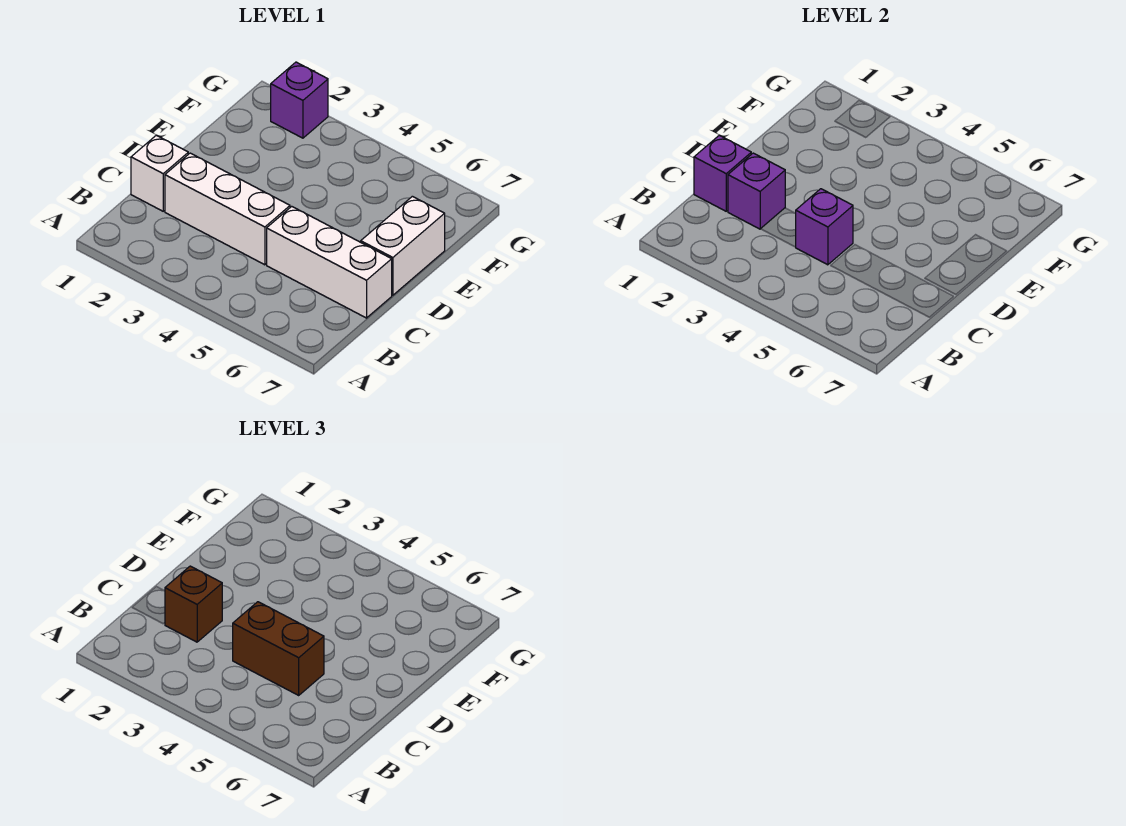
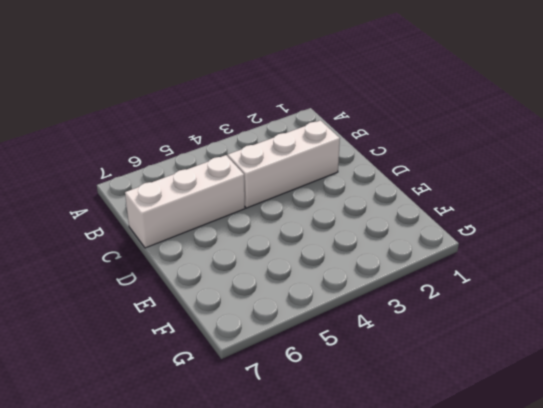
none -> white 1x1 brick [131,135,188,211]
none -> white 1x2 brick [361,196,445,295]

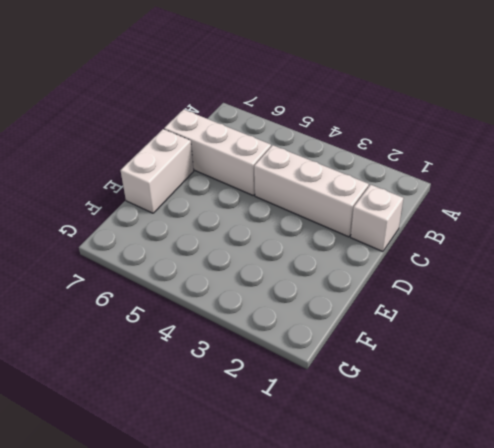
none -> purple 1x1 brick [271,62,328,138]
none -> purple 1x1 brick [694,135,751,211]

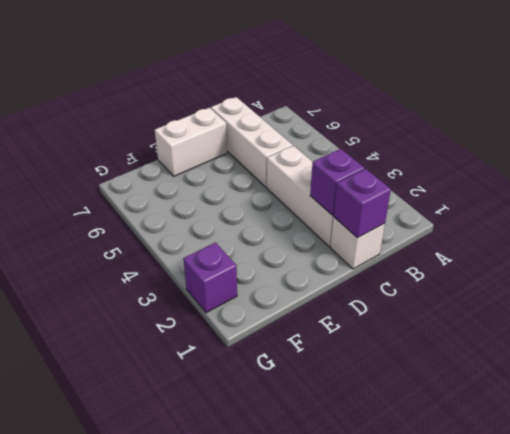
none -> purple 1x1 brick [795,189,853,265]
none -> brown 1x1 brick [165,566,222,642]

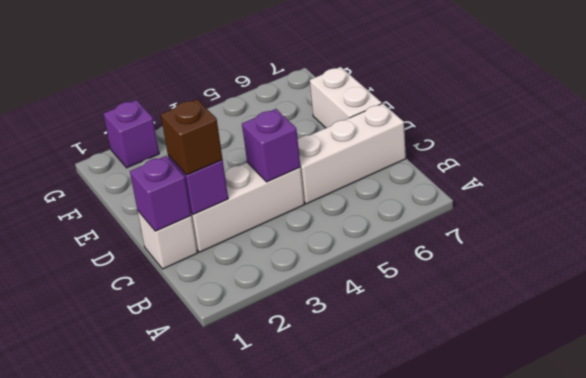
none -> brown 1x2 brick [233,602,324,695]

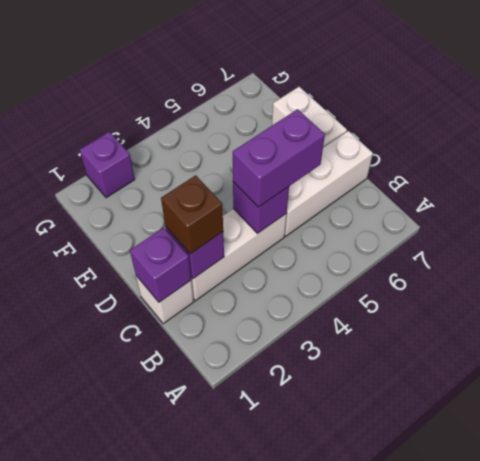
purple 1x2 brick [233,109,325,207] -> brown 1x2 brick [233,602,324,695]

